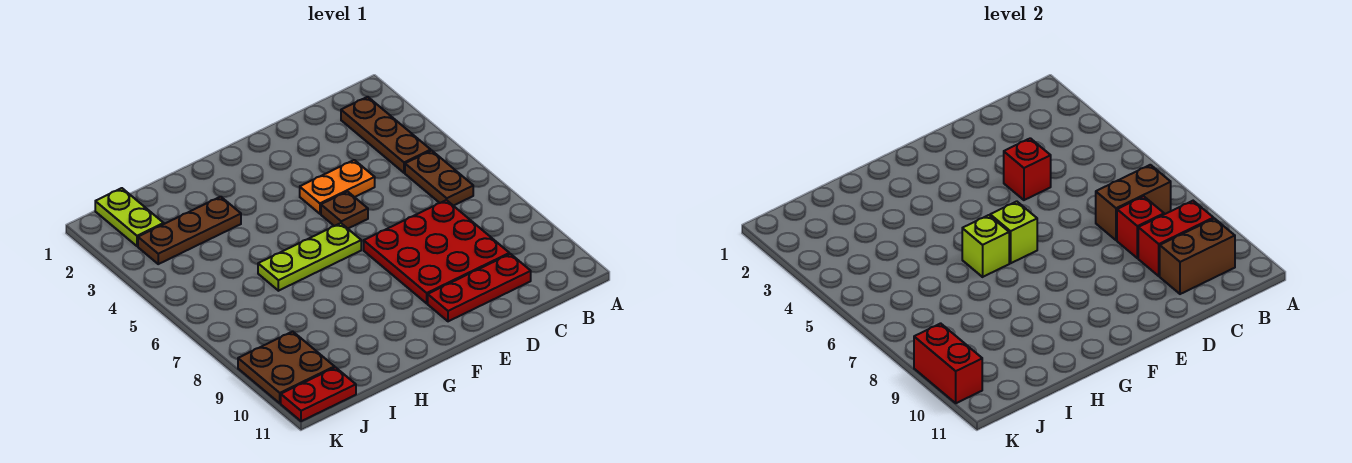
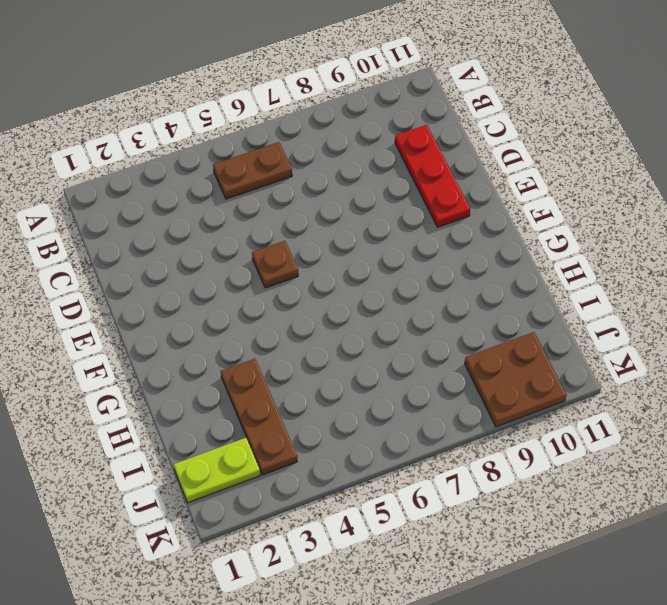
none -> brown 1x3 plate [341,97,431,173]
none -> red 3x3 plate [364,200,509,303]
none -> orange 1x2 plate [300,160,375,214]

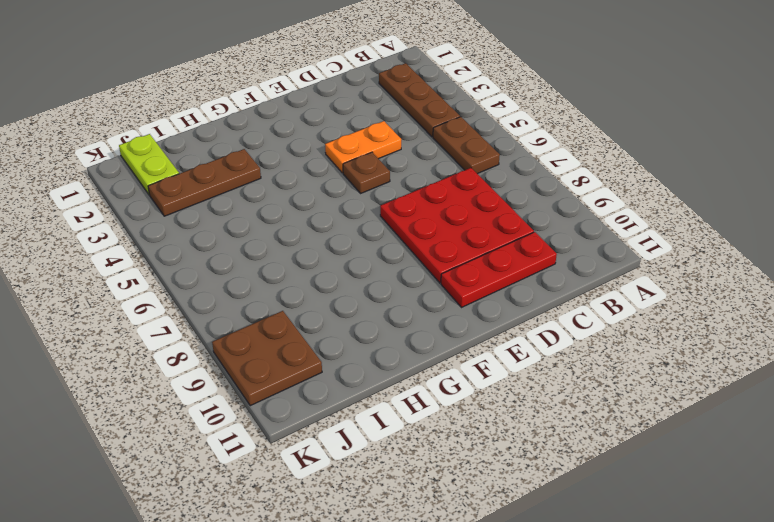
none -> lime 1x3 plate [258,223,361,291]
none -> red 1x2 plate [281,367,356,421]
none -> brown 1x2 brick [1096,165,1171,240]

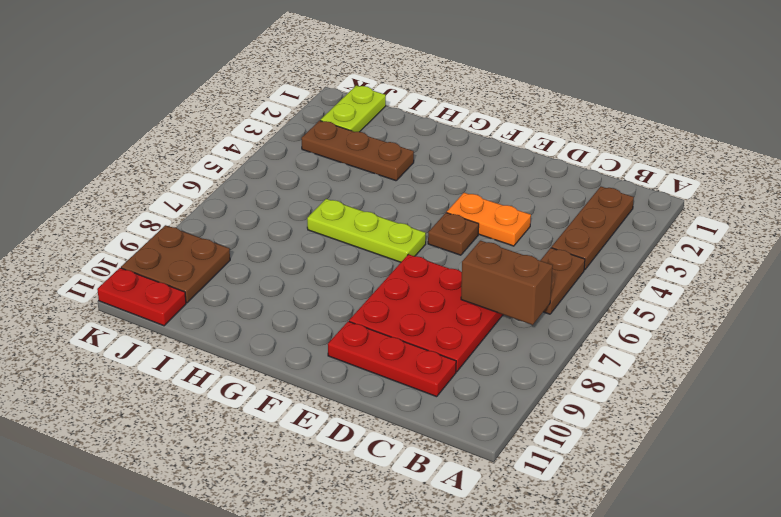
none -> red 1x2 brick [1138,201,1214,276]
none -> brown 1x2 brick [1160,219,1235,294]
none -> red 1x1 brick [1117,196,1164,258]

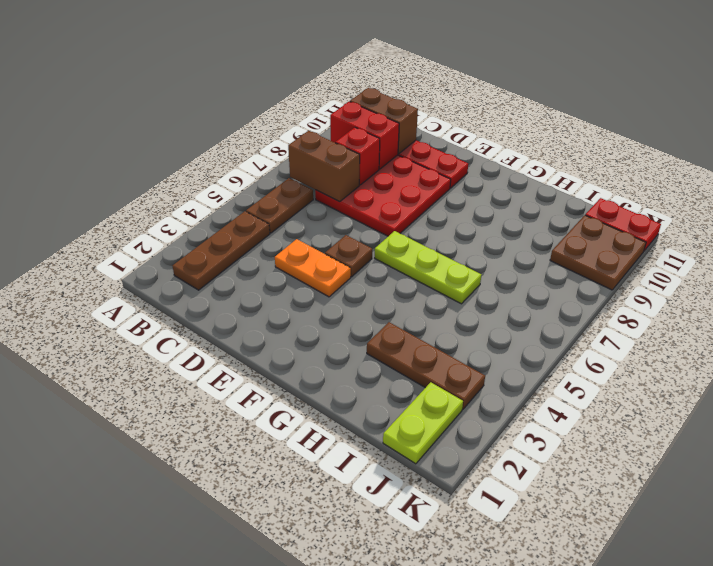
none -> red 1x1 brick [1004,138,1051,200]
none -> lime 1x1 brick [990,201,1037,263]
none -> lime 1x1 brick [962,215,1009,277]

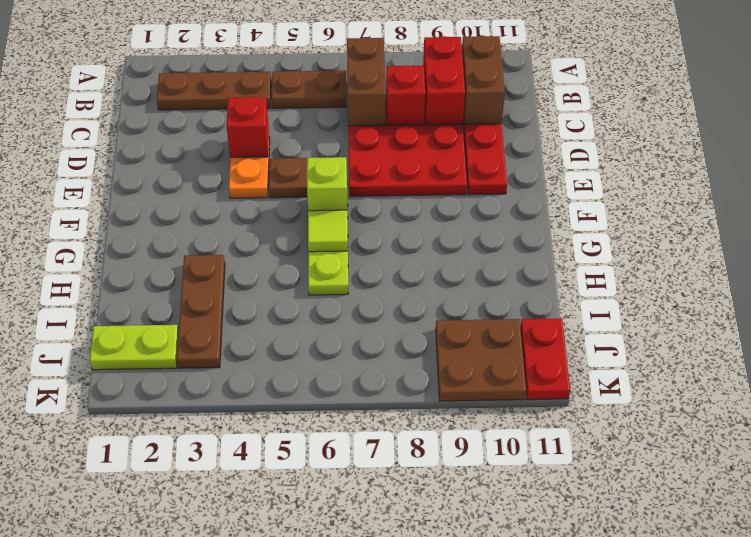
lime 1x1 tile [308,210,348,252] -> lime 1x1 brick [962,215,1009,277]
none -> red 1x2 brick [914,323,982,403]

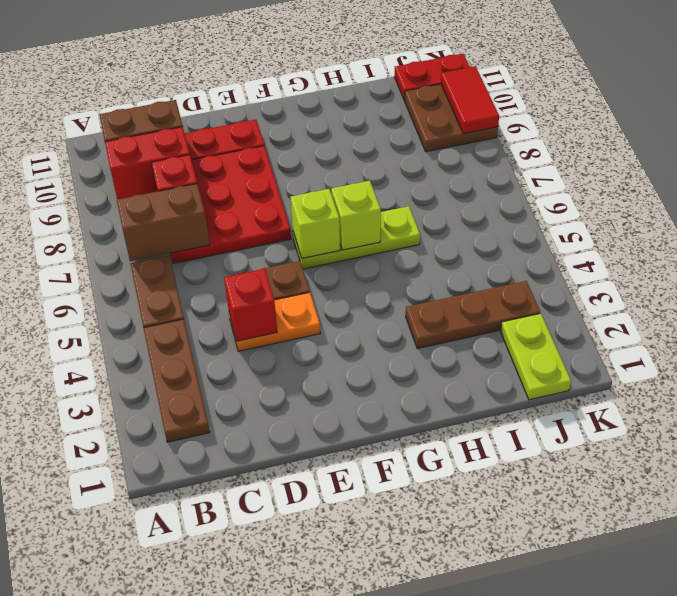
red 1x2 tile [441,66,499,134] -> red 1x2 brick [914,323,982,403]

